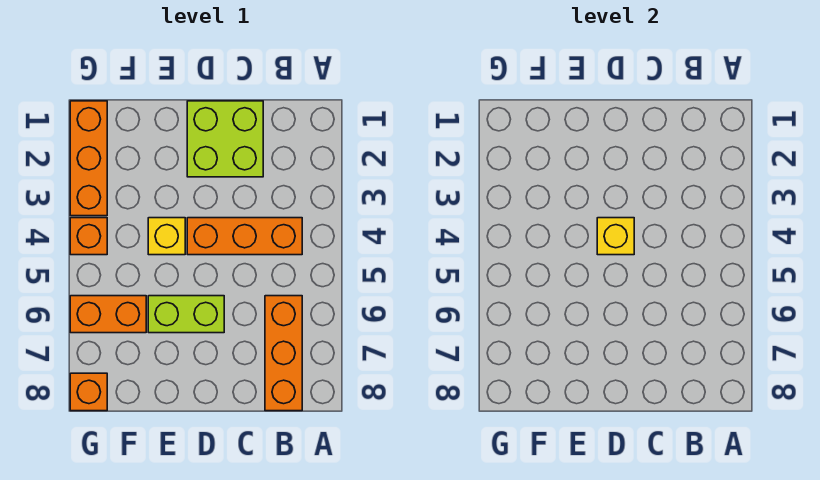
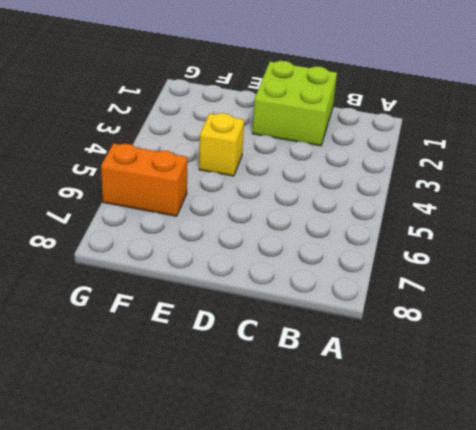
none -> orange 1x3 brick [187,218,302,255]
none -> orange 1x3 brick [265,296,302,411]

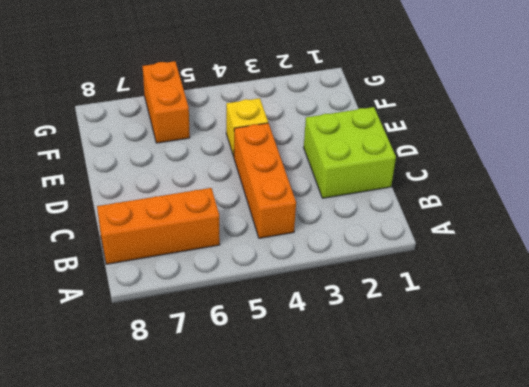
none -> lime 1x2 brick [148,296,224,333]
none -> orange 1x3 brick [70,101,107,216]

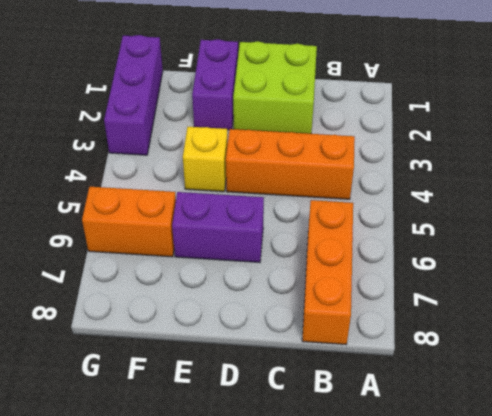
purple 1x2 brick [172,192,264,262] -> lime 1x2 brick [148,296,224,333]
purple 1x2 brick [192,39,238,130] -> none
purple 1x3 brick [104,35,163,155] -> orange 1x3 brick [70,101,107,216]
none -> orange 1x1 brick [70,218,107,255]
none -> orange 1x1 brick [70,373,107,411]

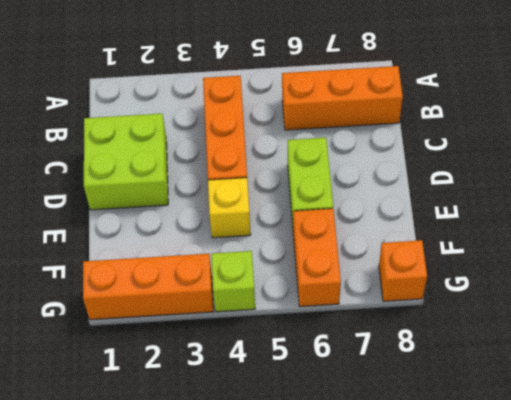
lime 1x1 brick [211,251,255,312] -> orange 1x1 brick [70,218,107,255]
none -> yellow 1x1 brick [597,218,634,255]

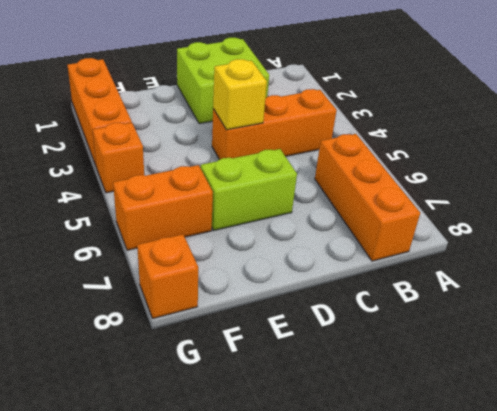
none -> yellow 1x1 brick [148,218,185,255]

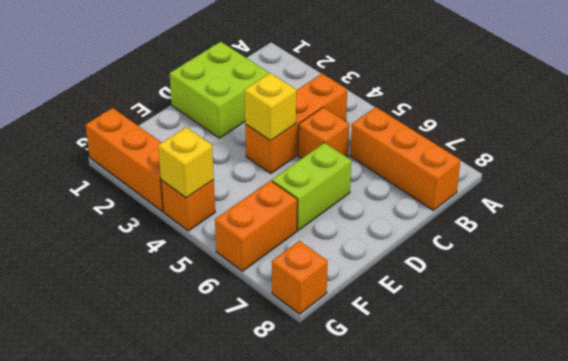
orange 1x1 brick [298,107,349,159] -> none
yellow 1x1 brick [158,127,214,198] -> yellow 1x1 brick moved to [148,218,185,255]

